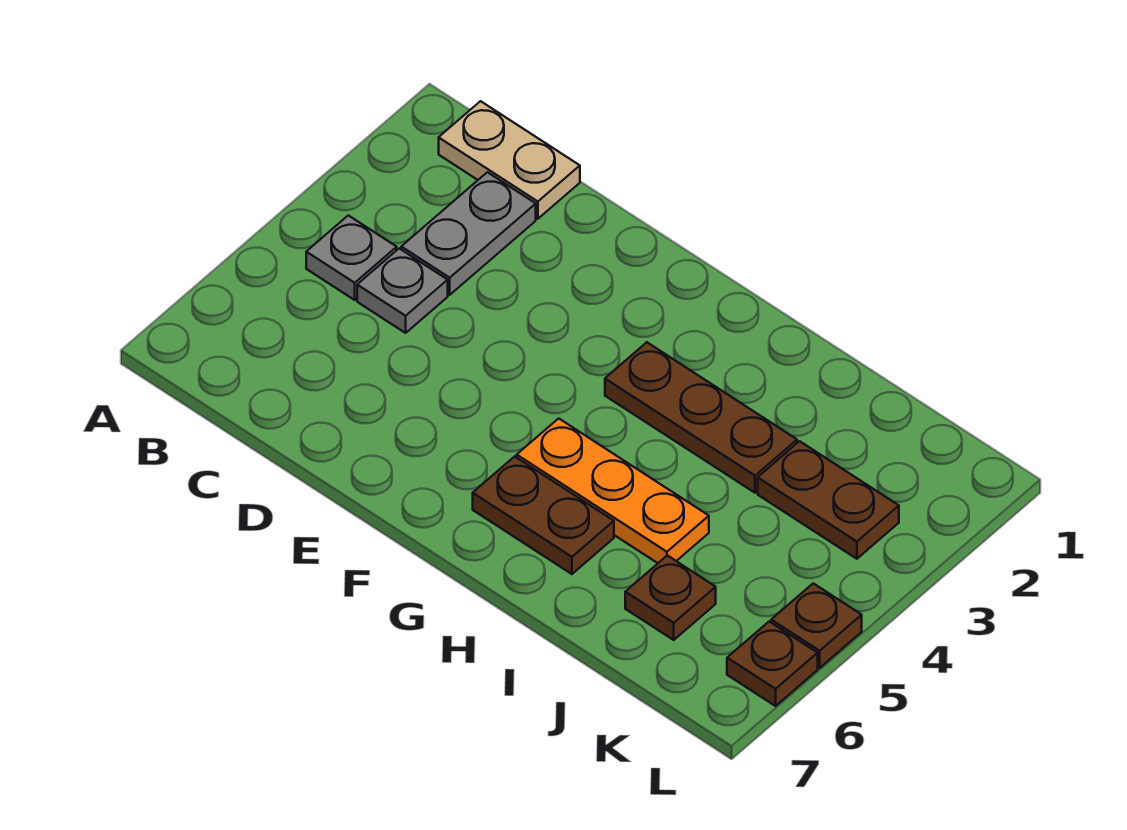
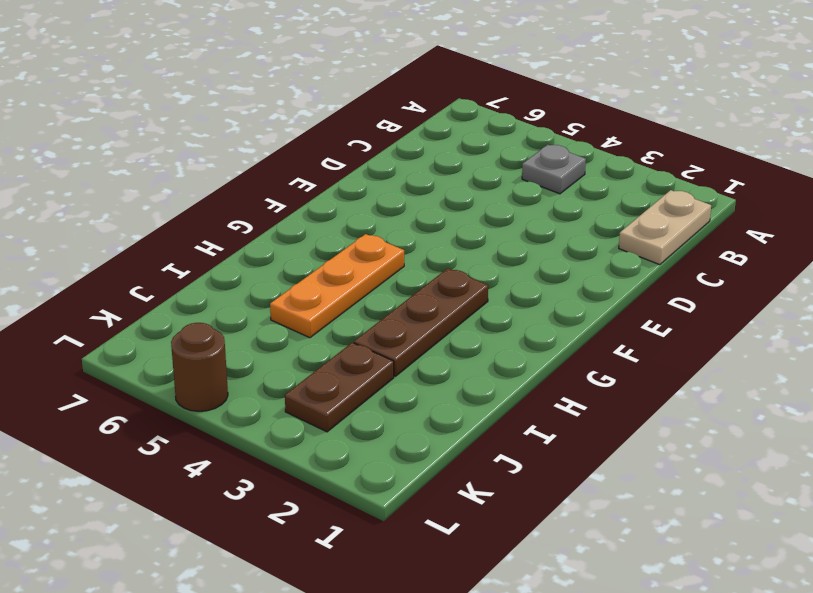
brown 1x1 round brick [171,323,228,411] -> brown 1x1 plate [771,583,862,668]
none -> grey 1x2 plate [401,172,536,295]
none -> grey 1x1 plate [357,248,448,333]

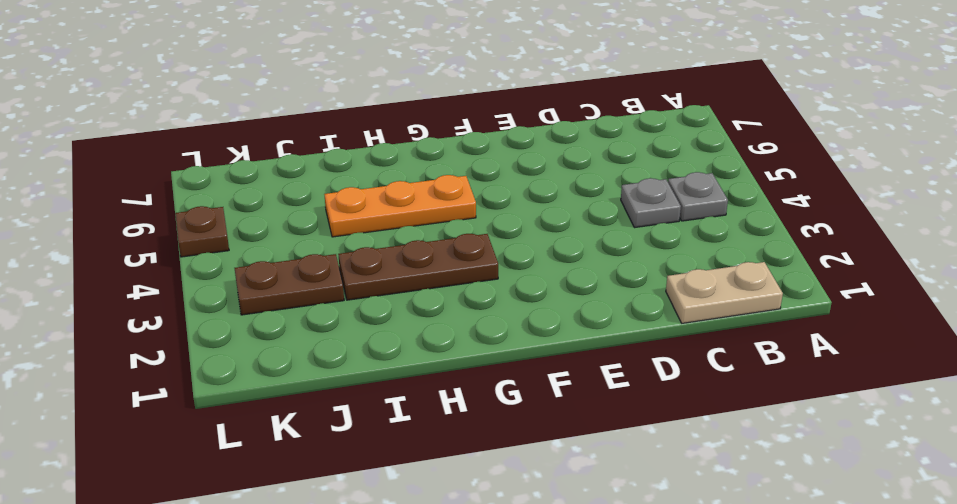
none -> grey 1x2 plate [401,172,536,295]
none -> brown 1x2 plate [473,457,614,574]

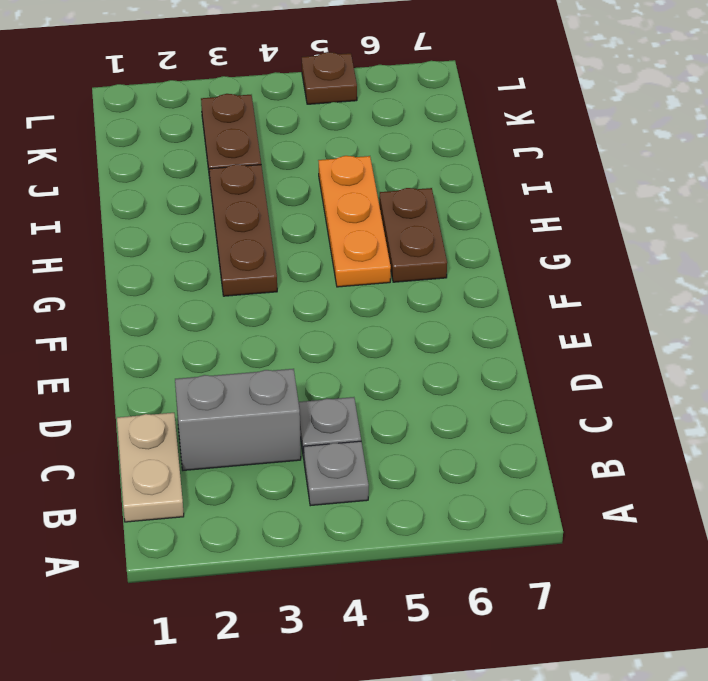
grey 1x2 brick [175,369,301,470] -> grey 1x2 plate [401,172,536,295]
none -> brown 1x1 plate [625,555,716,640]
none -> brown 1x1 plate [727,622,818,706]

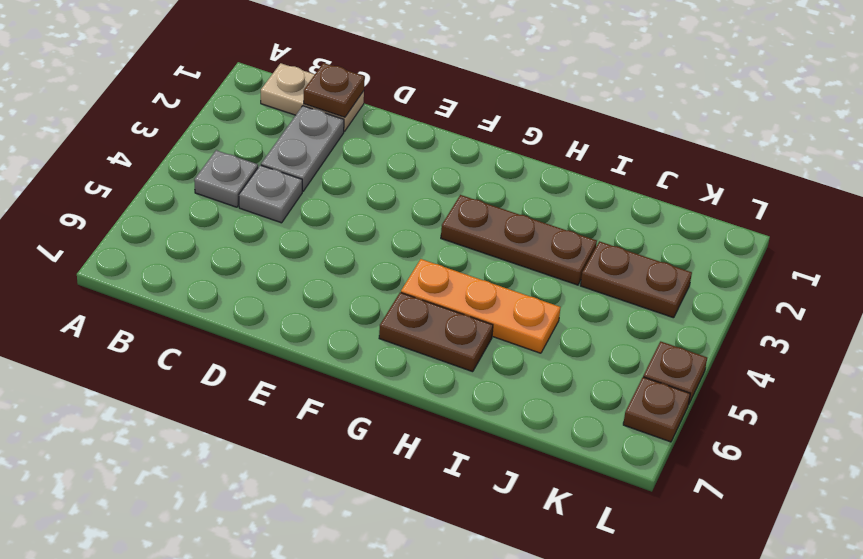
brown 1x1 plate [304,63,365,117] -> brown 1x1 plate moved to [625,555,716,640]

